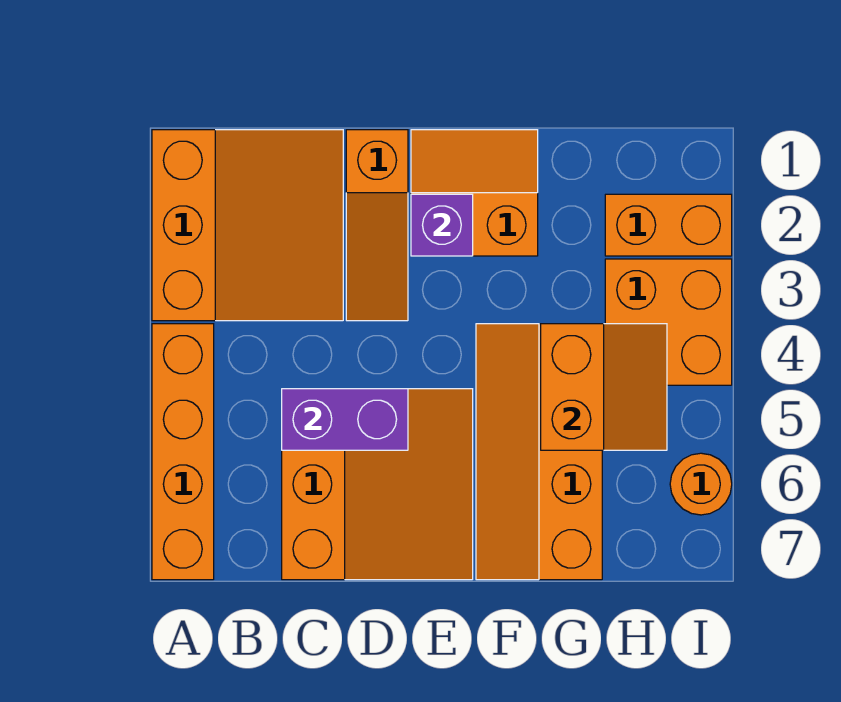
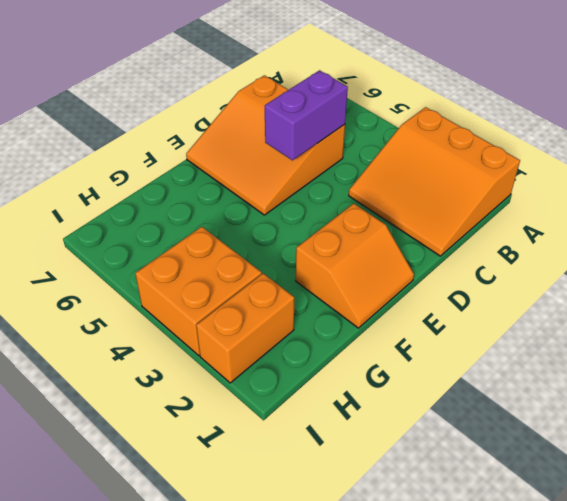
none -> orange 1x4 brick [152,324,214,580]
none -> orange 1x3 slope [346,130,408,321]
none -> orange 2x4 slope [476,324,602,580]

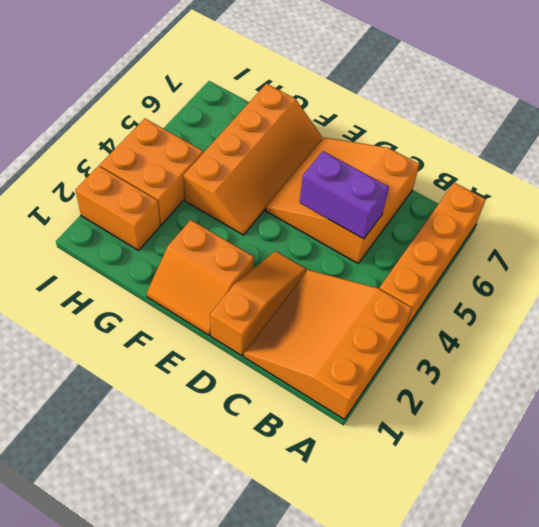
none -> orange 1x1 round brick [670,453,732,515]
none -> purple 1x1 brick [411,194,473,256]
none -> orange 2x2 slope [541,324,667,450]

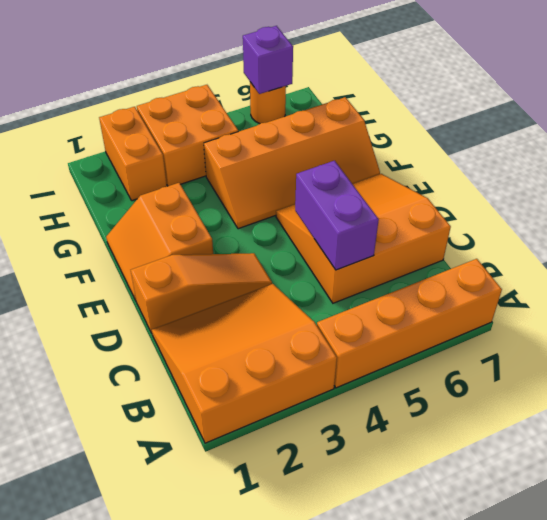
purple 1x1 brick [243,26,293,94] -> purple 1x1 brick moved to [411,194,473,256]
none -> orange 2x2 slope [541,324,667,450]

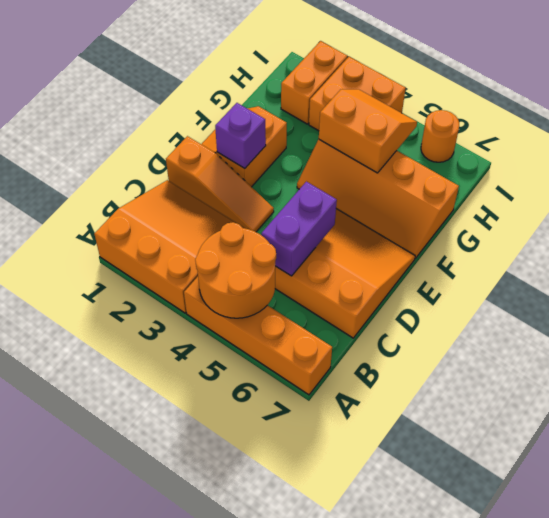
orange 2x2 round brick [195,222,276,318] -> none

